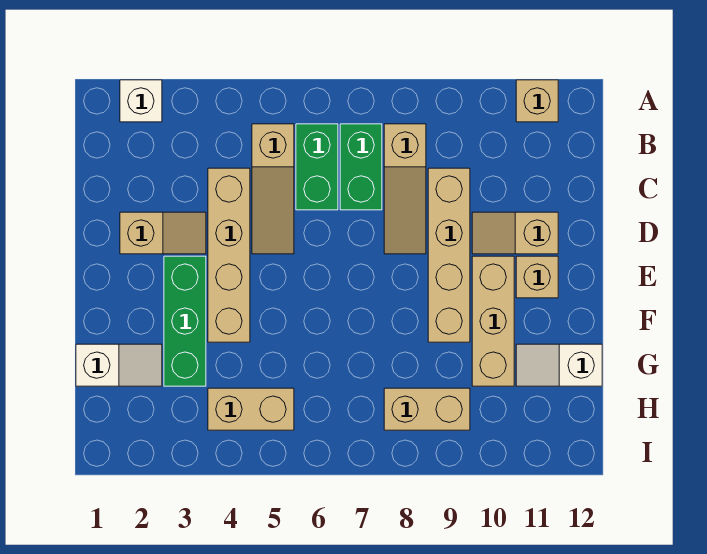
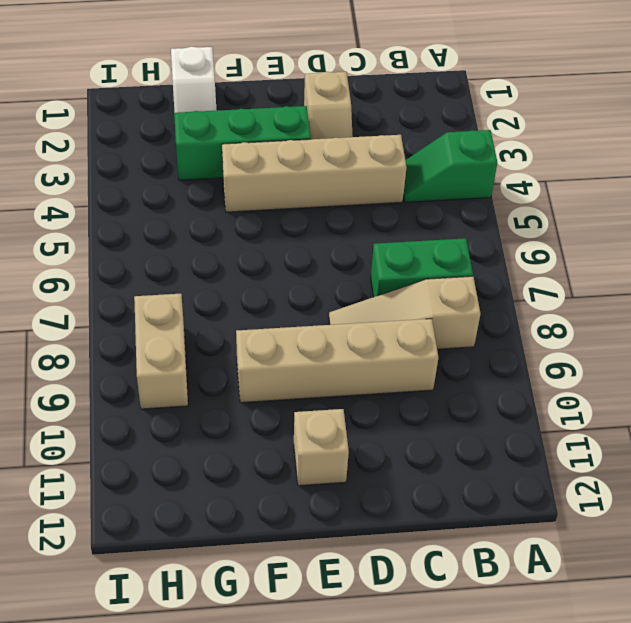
green 1x2 slope [404,130,497,202] -> none
none -> white 1x1 brick [120,80,162,122]
none -> tan 1x1 brick [516,80,558,122]
none -> tan 1x3 slope [252,124,294,254]

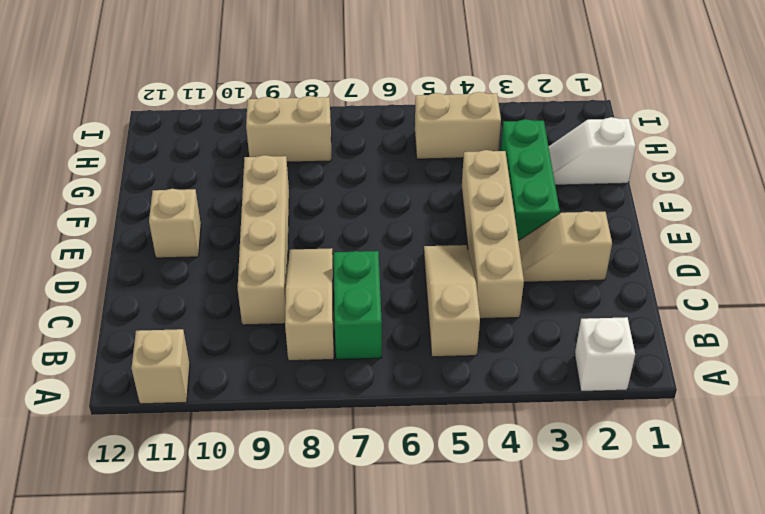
none -> green 1x2 brick [296,124,338,210]
none -> tan 1x2 slope [472,212,558,254]
none -> tan 1x3 brick [472,256,514,386]

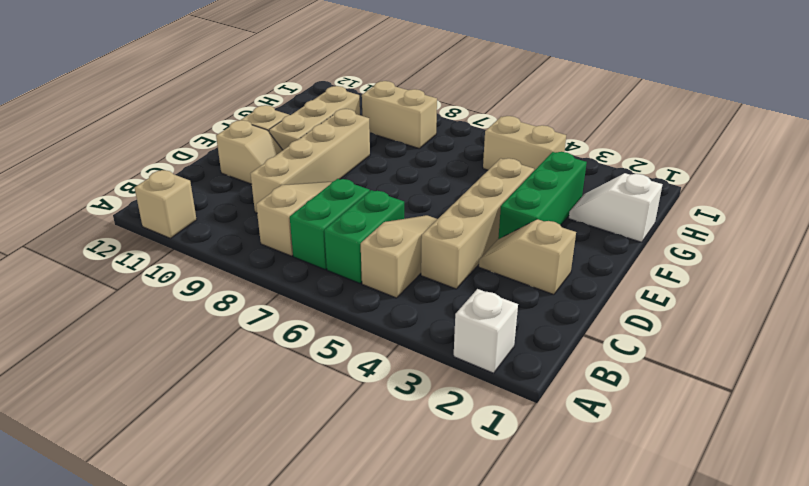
none -> white 1x2 slope [516,344,602,386]

